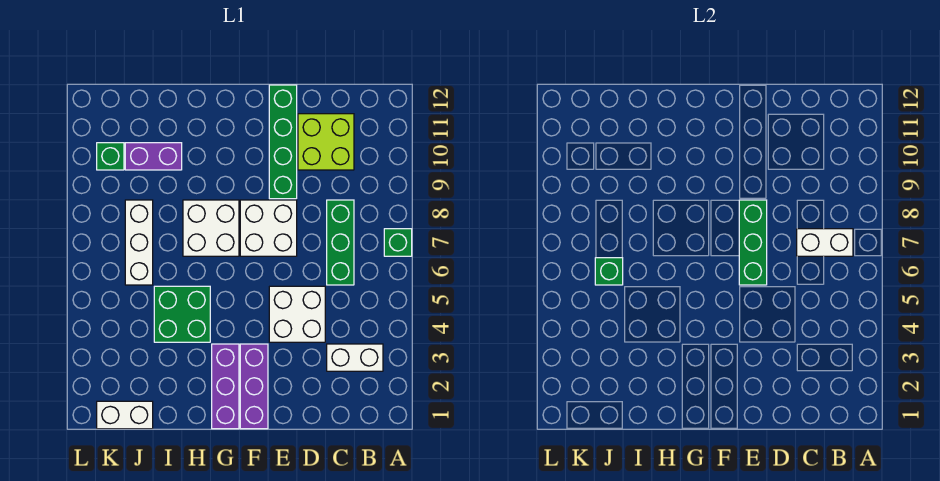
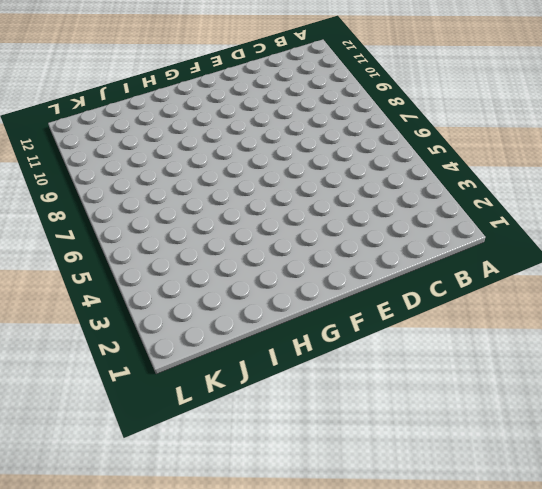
none -> green 1x1 brick [384,229,412,256]
none -> white 1x2 brick [327,344,383,371]
none -> green 1x3 brick [327,200,354,285]

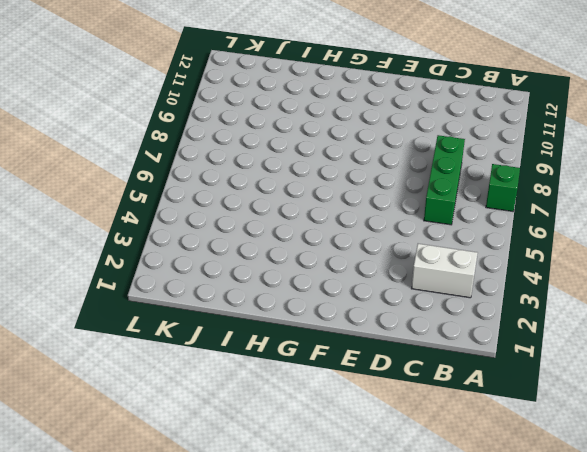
none -> lime 2x2 brick [298,114,354,170]
none -> white 2x2 brick [269,286,325,342]
none -> white 2x2 brick [240,200,297,256]

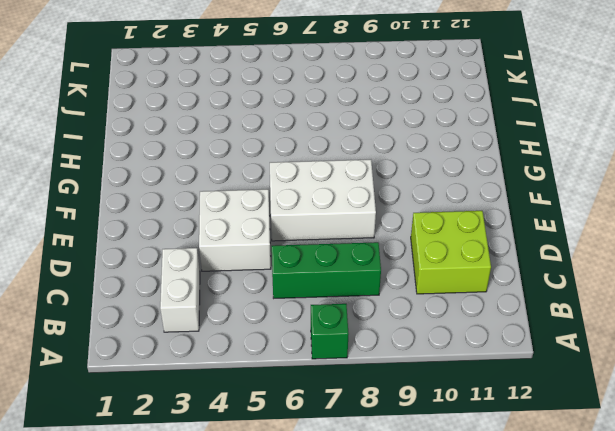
white 2x3 brick [270,159,376,241] -> white 2x2 brick [240,200,297,256]
none -> green 1x4 brick [269,85,297,199]
none -> purple 1x3 brick [240,344,268,429]
none -> purple 1x3 brick [212,344,239,429]

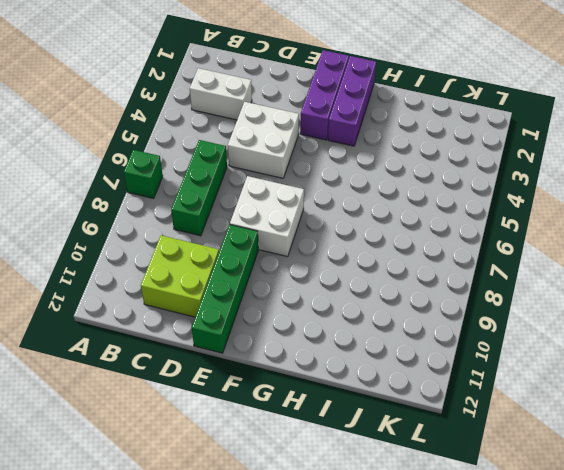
none -> white 2x2 brick [183,200,239,256]
none -> green 2x2 brick [154,286,210,342]
none -> purple 1x2 brick [125,143,182,170]

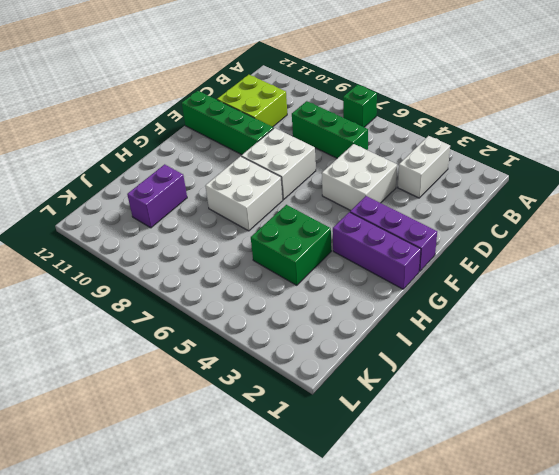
none -> white 1x2 brick [97,401,153,429]
none -> white 1x3 brick [125,200,153,285]
none -> green 1x1 brick [97,143,124,170]

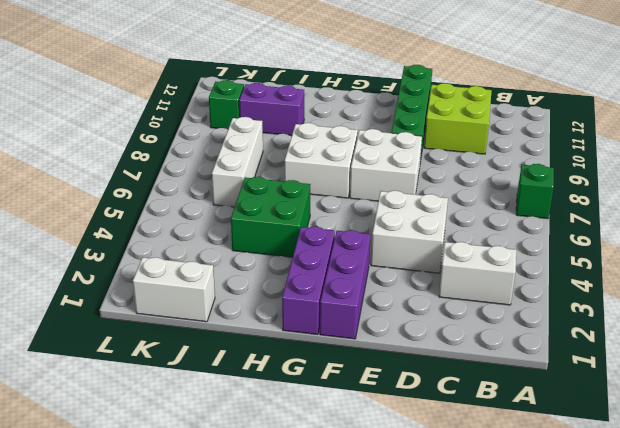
none -> green 1x3 brick [327,200,354,285]
none -> white 1x2 brick [797,229,853,256]
none -> green 1x3 brick [739,200,767,285]

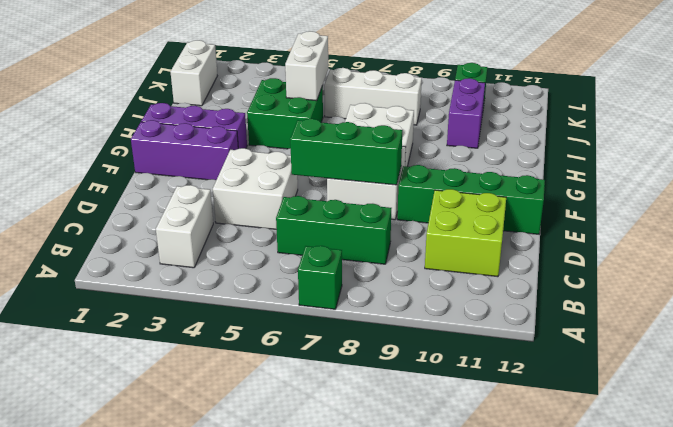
white 1x2 brick [285,31,328,101] -> white 1x2 brick moved to [797,229,853,256]
none -> green 1x1 brick [595,258,623,285]

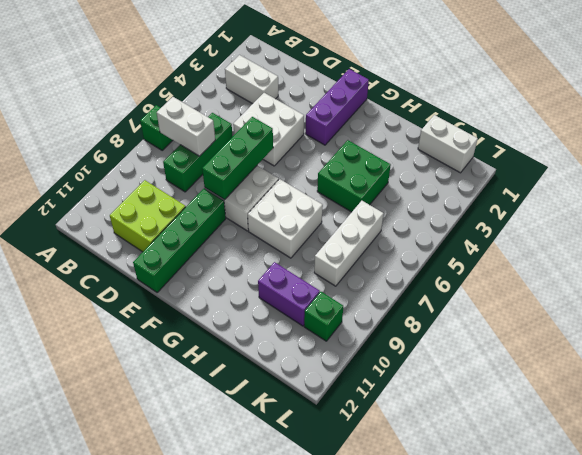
none -> purple 1x3 brick [212,344,239,429]
none -> green 1x1 brick [595,258,623,285]

